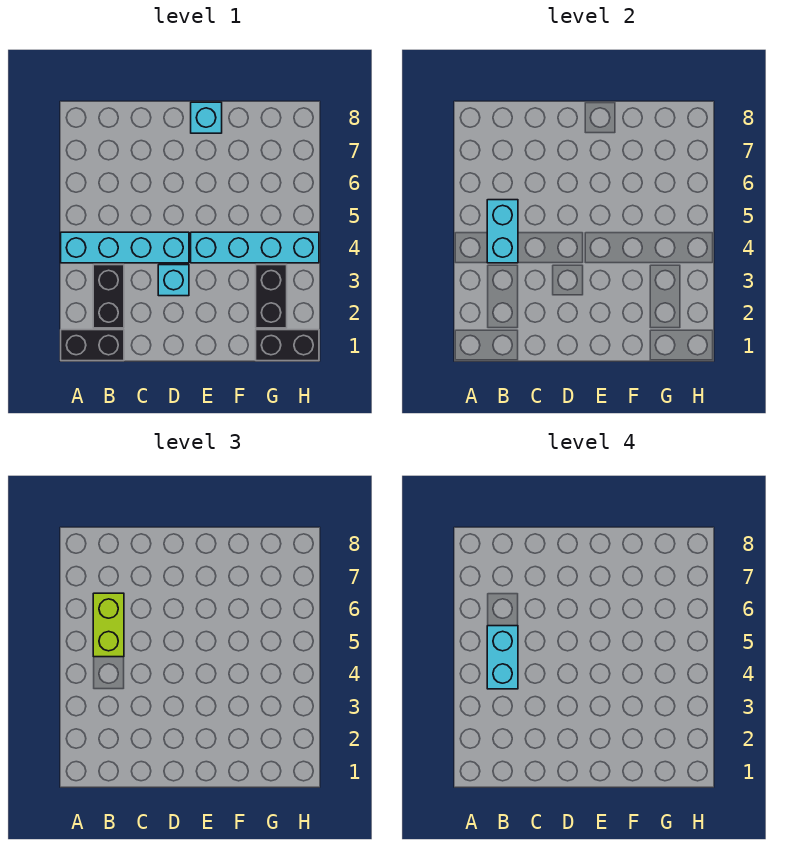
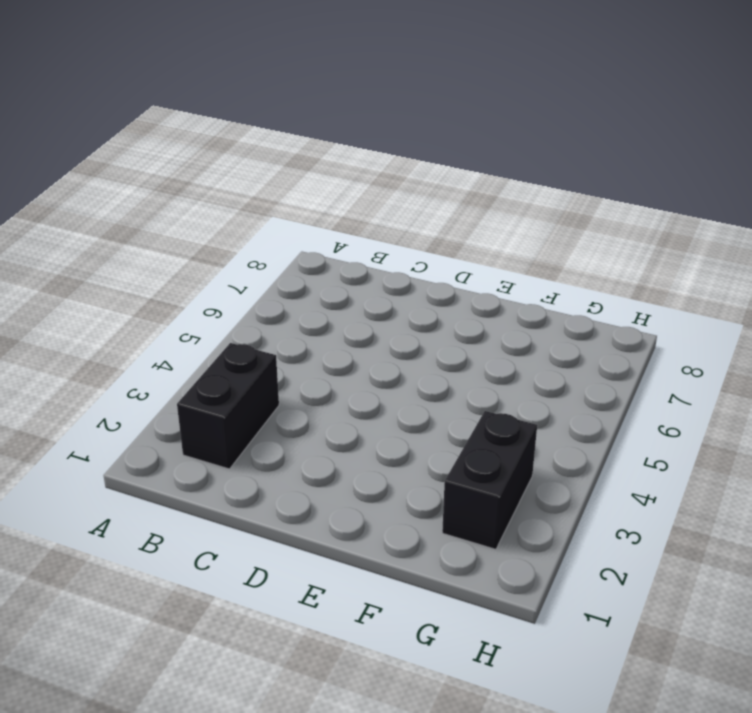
none -> black 1x2 brick [61,330,124,361]
none -> cyan 1x4 brick [61,232,189,263]

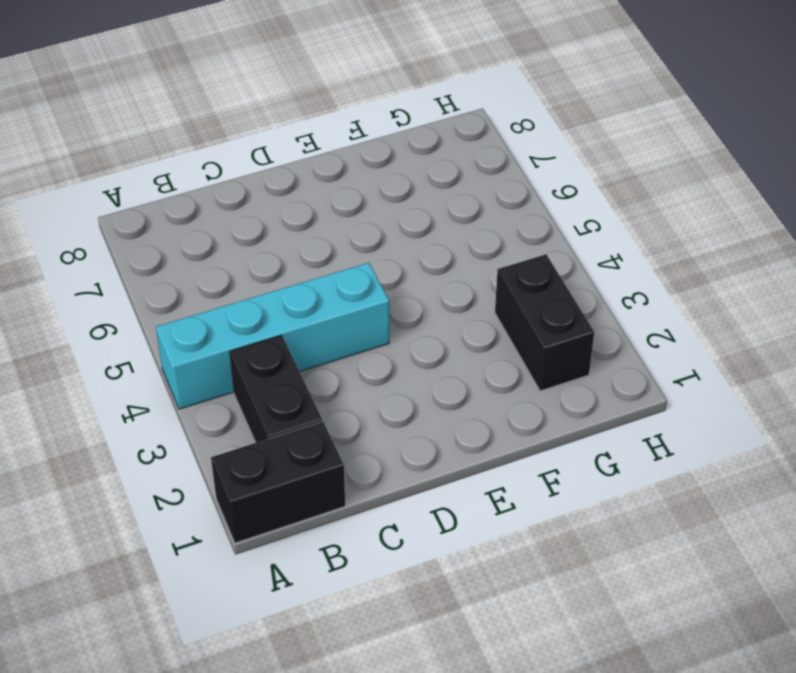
none -> cyan 1x1 brick [158,265,189,296]
none -> cyan 1x4 brick [191,232,319,263]

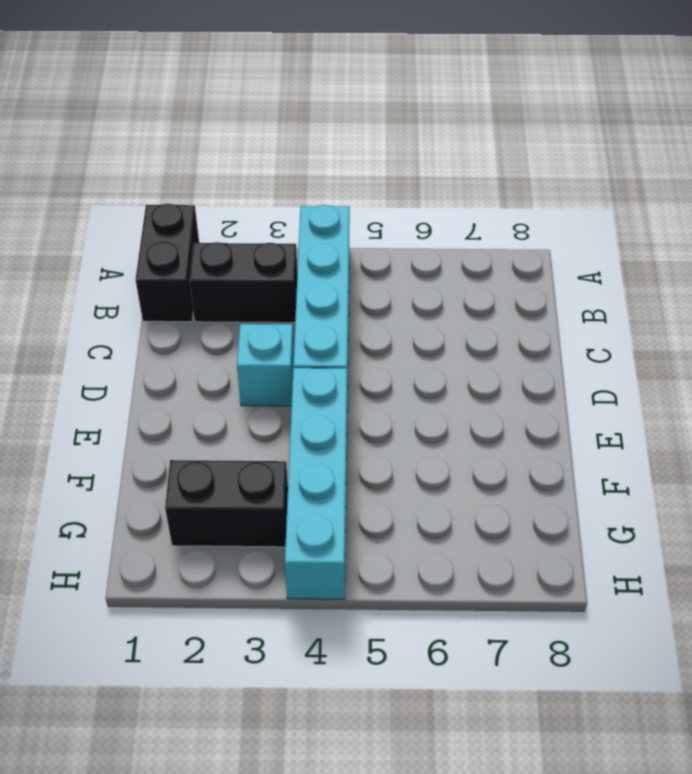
none -> cyan 1x1 brick [191,102,222,133]
none -> black 1x2 brick [256,330,319,361]

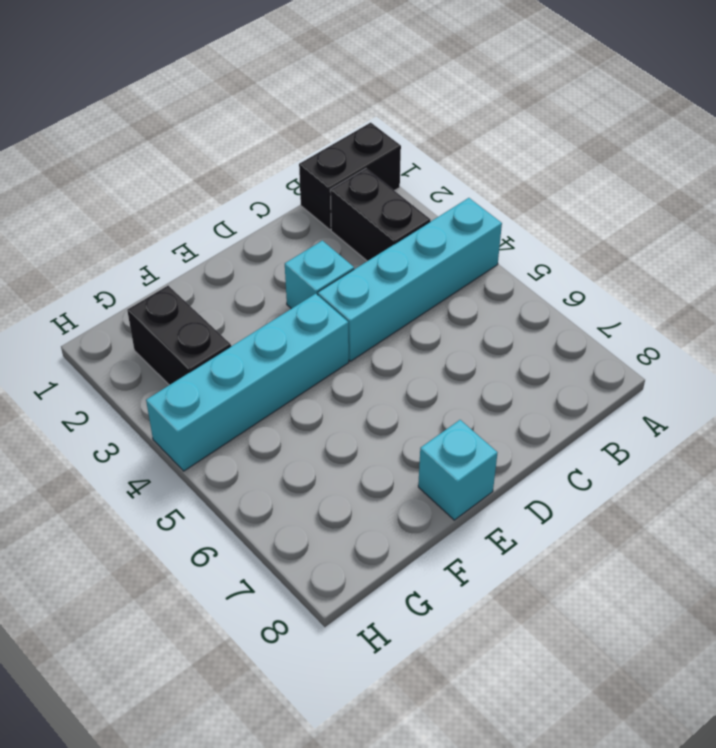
none -> black 1x2 brick [256,330,319,361]
none -> cyan 1x2 brick [487,200,518,263]

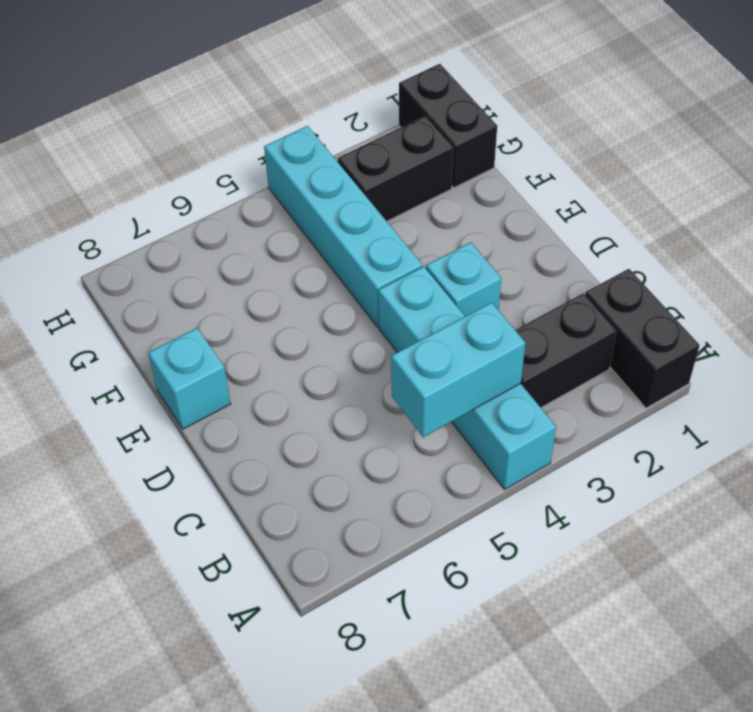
none -> lime 1x2 brick [93,593,124,657]
none -> cyan 1x2 brick [487,626,518,689]

